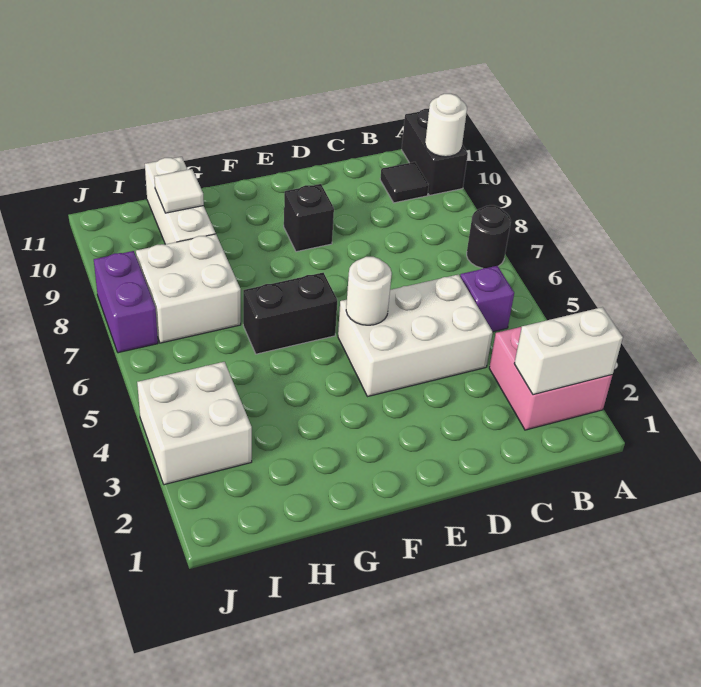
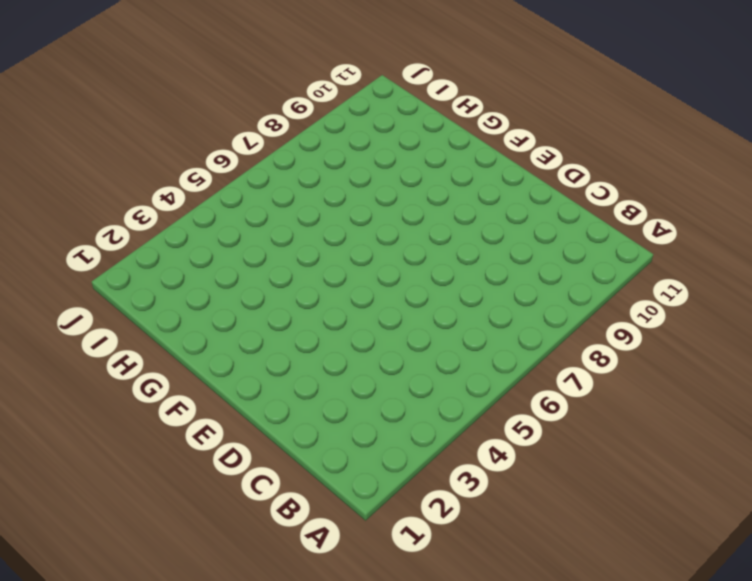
none -> pink 2x2 brick [489,327,612,430]
none -> black 1x1 round brick [467,205,511,268]
none -> black 1x2 brick [402,109,468,195]

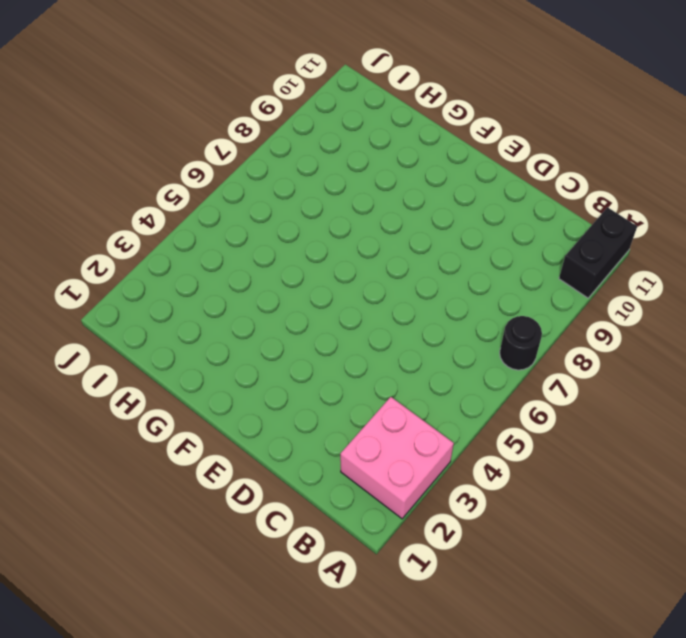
none -> purple 1x1 brick [460,266,514,332]
none -> black 1x1 tile [380,162,429,203]
none -> white 2x3 brick [338,274,493,397]

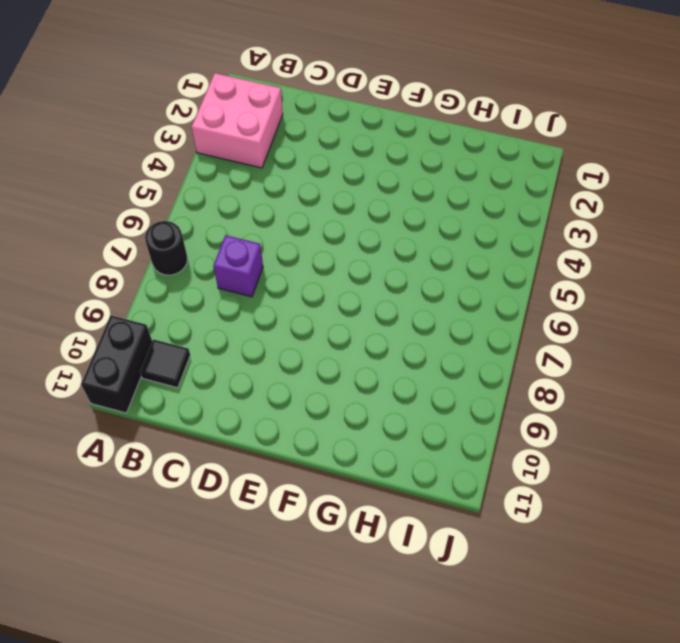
purple 1x1 brick [213,235,263,297] -> purple 1x1 brick moved to [460,266,514,332]
none -> white 2x3 brick [338,274,493,397]
none -> black 1x1 brick [284,184,334,252]
none -> black 1x2 brick [243,273,337,354]

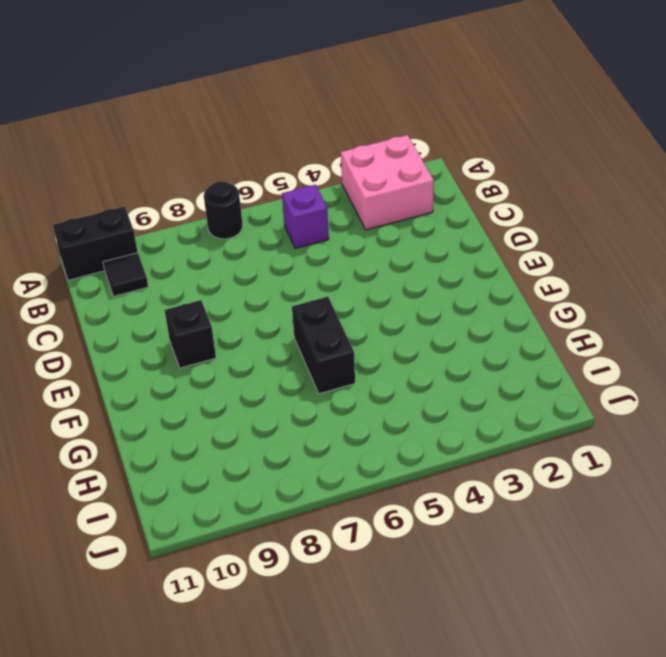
none -> white 2x3 brick [338,274,493,397]
none -> white 2x2 brick [136,234,241,343]
none -> white 1x3 brick [145,157,216,244]

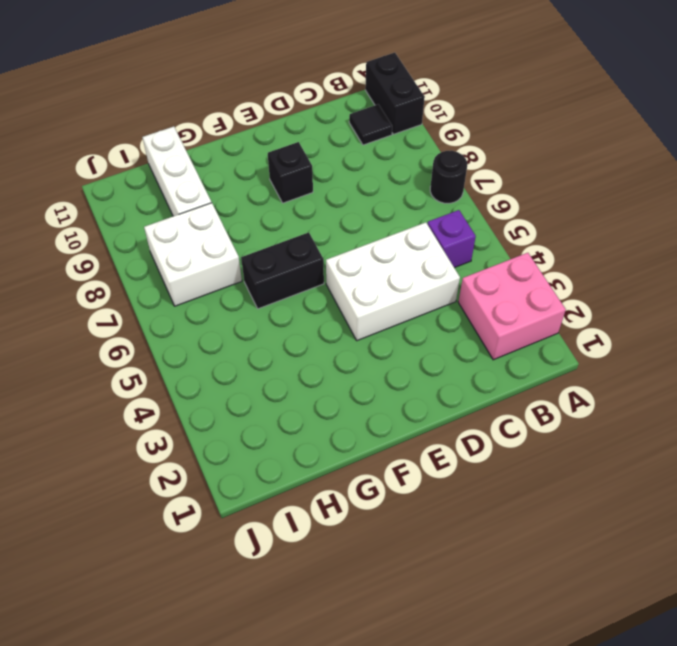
none -> white 2x2 brick [137,362,252,485]
none -> purple 1x2 brick [94,251,158,353]
none -> white 1x2 brick [514,307,623,395]

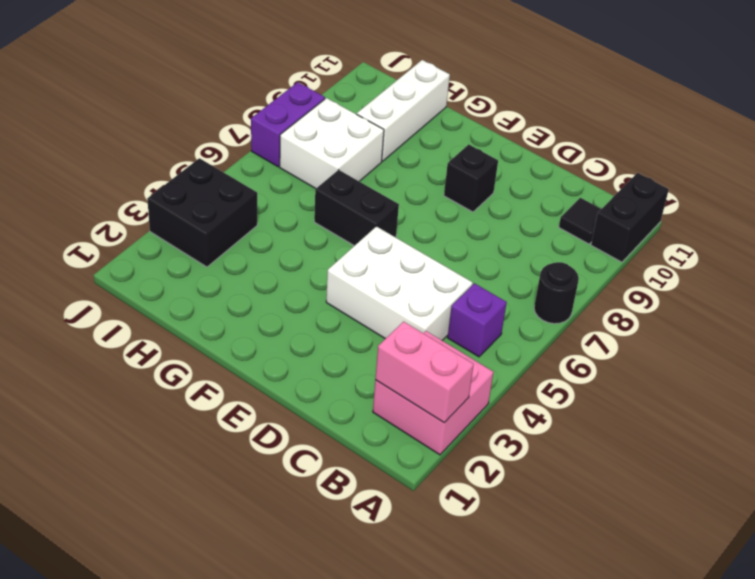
pink 1x2 brick [375,322,474,423] -> white 1x2 brick [514,307,623,395]
black 2x2 brick [147,158,257,267] -> white 2x2 brick [137,362,252,485]
none -> white 1x1 round brick [425,94,467,157]
none -> white 1x1 round brick [346,257,392,325]
none -> white 1x1 tile [154,169,204,213]

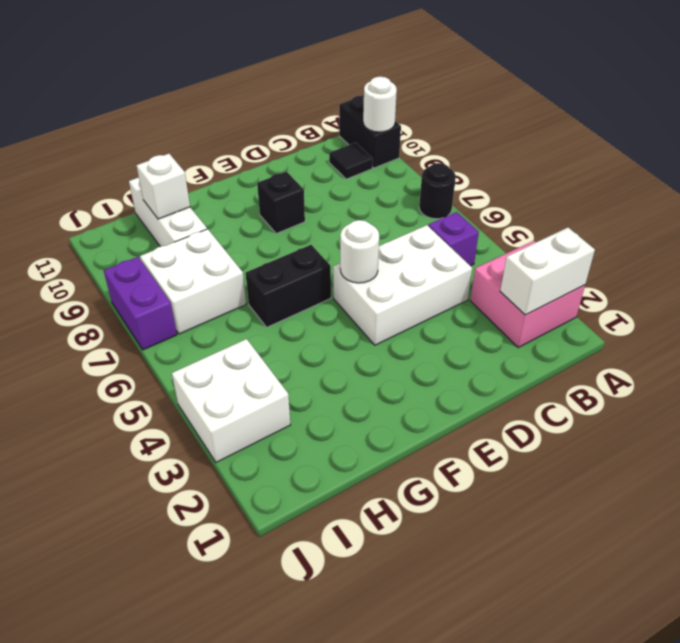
white 1x1 brick [137,154,190,219] -> white 1x1 tile [154,169,204,213]

